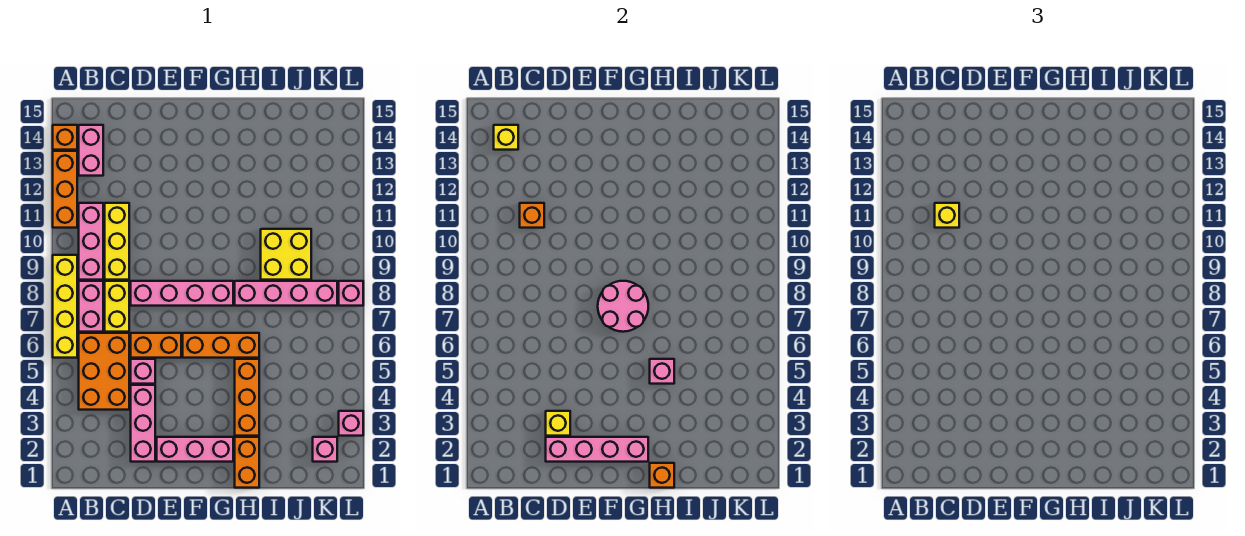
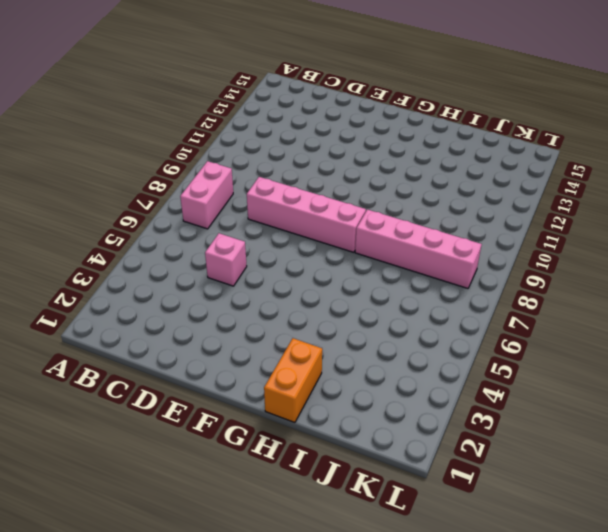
none -> yellow 1x4 brick [53,255,77,358]
none -> orange 1x3 brick [53,151,77,228]
none -> orange 1x1 brick [53,125,77,150]
none -> orange 2x3 brick [79,333,129,410]

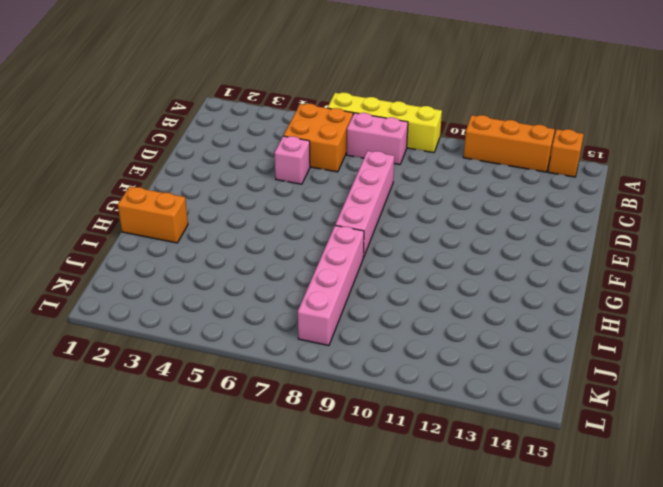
orange 2x2 brick [284,104,353,172] -> orange 2x3 brick [79,333,129,410]
none -> pink 1x3 brick [79,203,103,280]
none -> pink 1x2 brick [79,125,103,176]
none -> yellow 1x2 brick [105,281,129,332]
none -> yellow 1x3 brick [105,203,129,280]

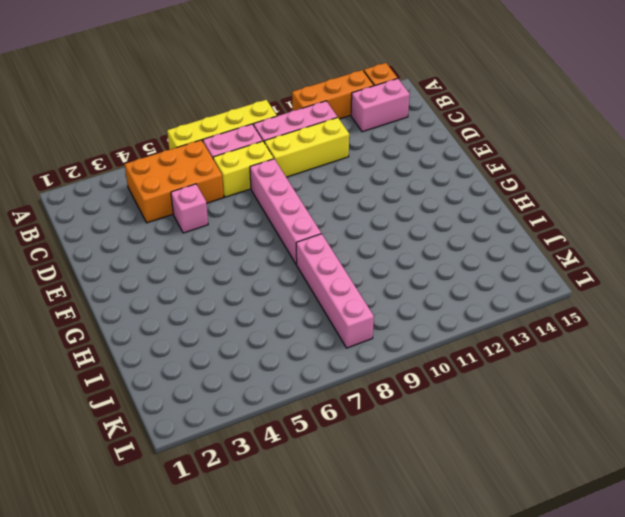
none -> pink 1x3 brick [131,385,155,462]
none -> orange 1x2 brick [131,333,181,358]
none -> pink 1x3 brick [157,437,233,462]
none -> orange 1x3 brick [183,333,259,358]

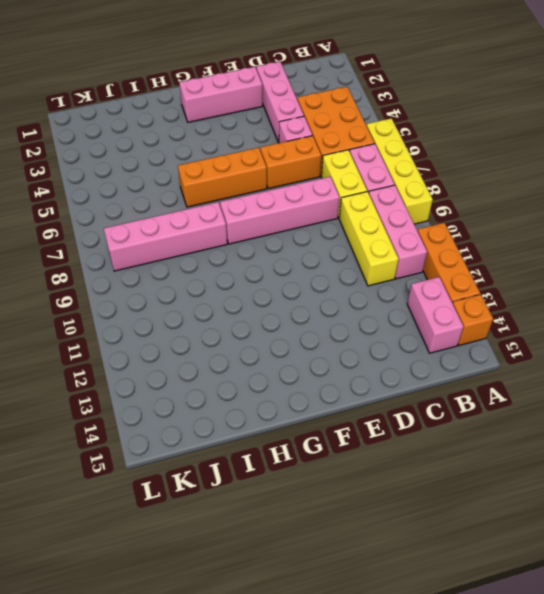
none -> orange 1x2 brick [235,437,259,488]
none -> orange 1x3 brick [235,359,259,436]
none -> yellow 2x2 brick [261,229,311,280]
none -> pink 1x1 brick [313,437,337,462]

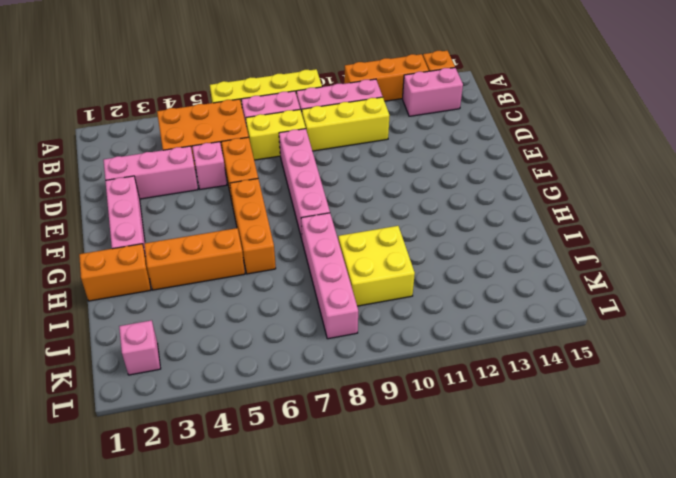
none -> pink 1x1 brick [339,411,363,436]
none -> pink 1x1 brick [339,281,363,306]
none -> yellow 1x1 brick [494,125,518,150]
none -> orange 1x1 brick [520,203,544,228]

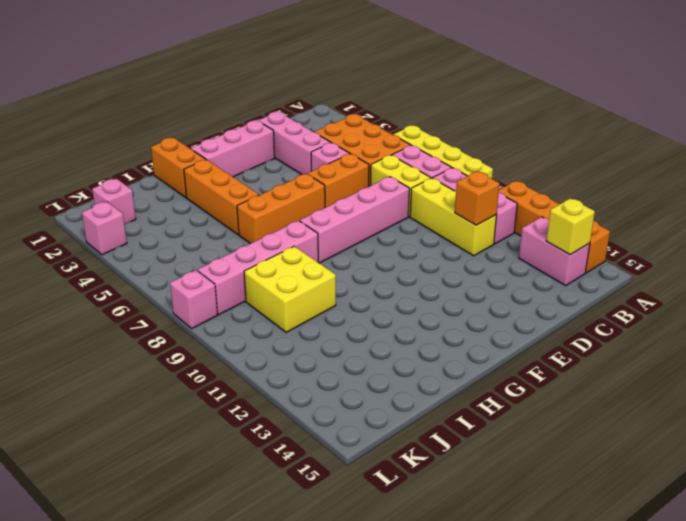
none -> pink 1x4 brick [546,437,648,462]
none -> yellow 1x1 brick [546,411,570,436]
none -> pink 2x2 round brick [598,281,648,332]
none -> orange 1x1 brick [650,463,674,488]

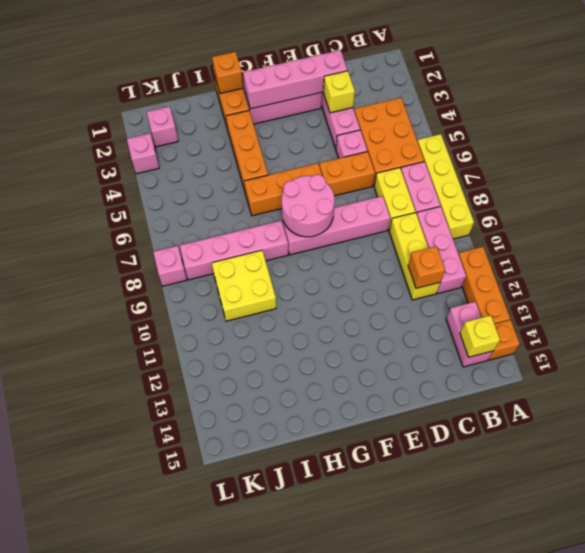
none -> pink 1x1 brick [650,359,674,384]
none -> yellow 1x1 brick [935,203,959,228]

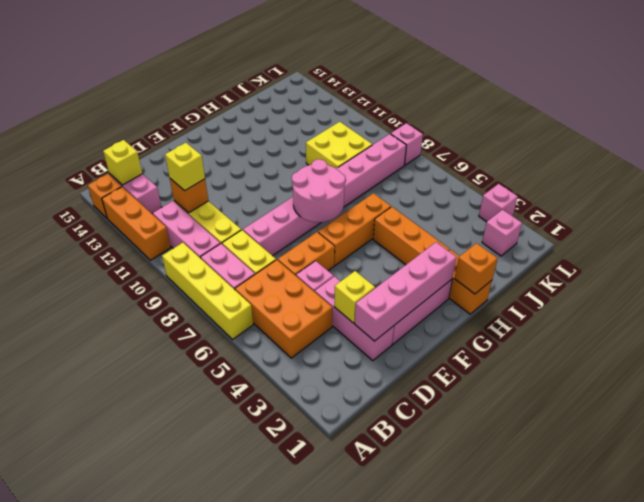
none -> pink 1x1 brick [650,359,674,384]

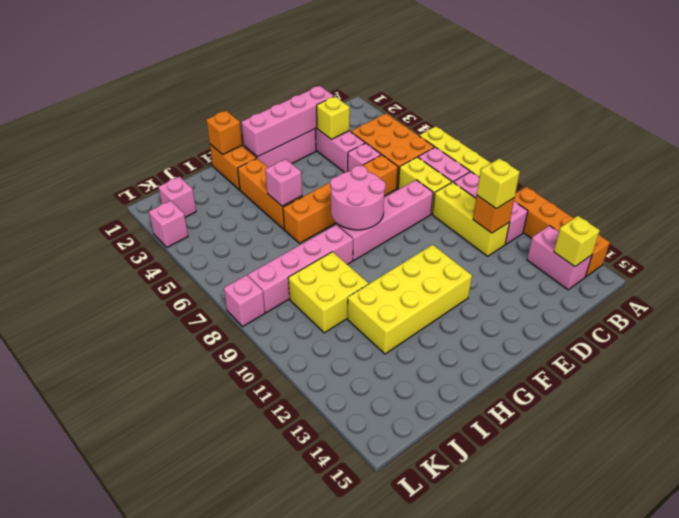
yellow 2x4 brick [348,245,472,354] -> none

